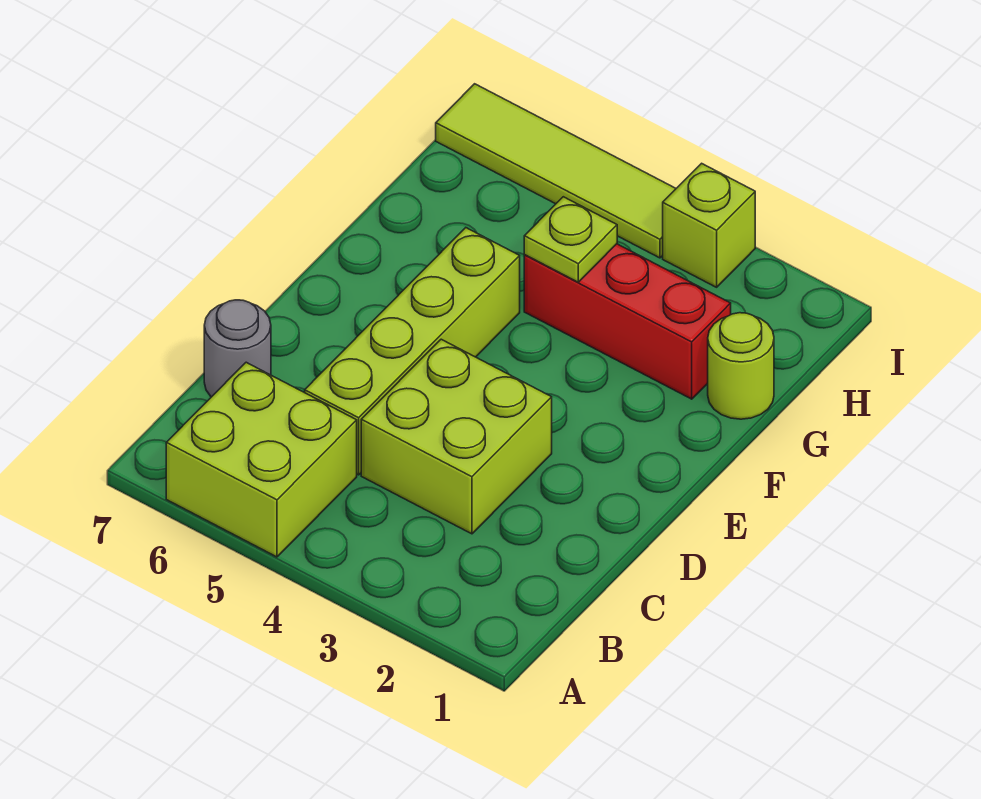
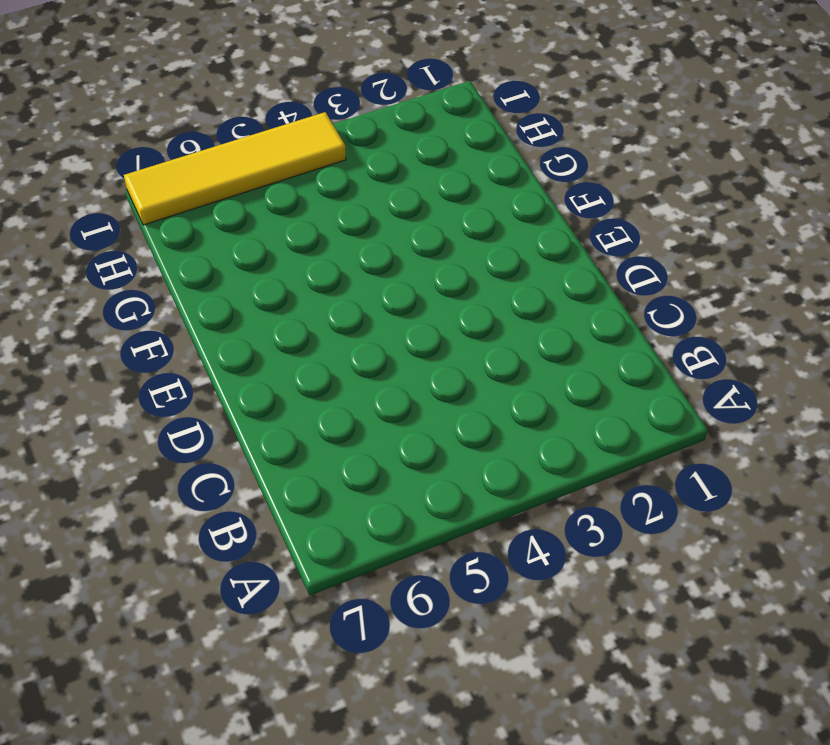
yellow 1x4 tile [124,112,346,225] -> lime 1x4 tile [436,84,676,258]
none -> lime 2x2 brick [166,362,357,557]
none -> lime 2x2 brick [361,339,552,534]

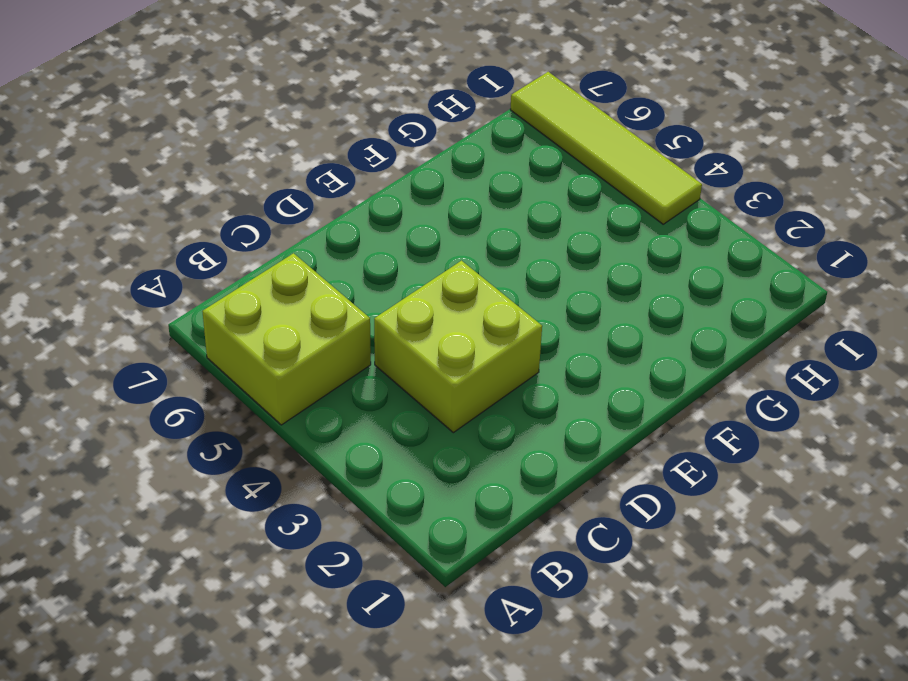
none -> lime 1x4 brick [305,228,520,475]
none -> grey 1x1 round brick [204,300,271,397]

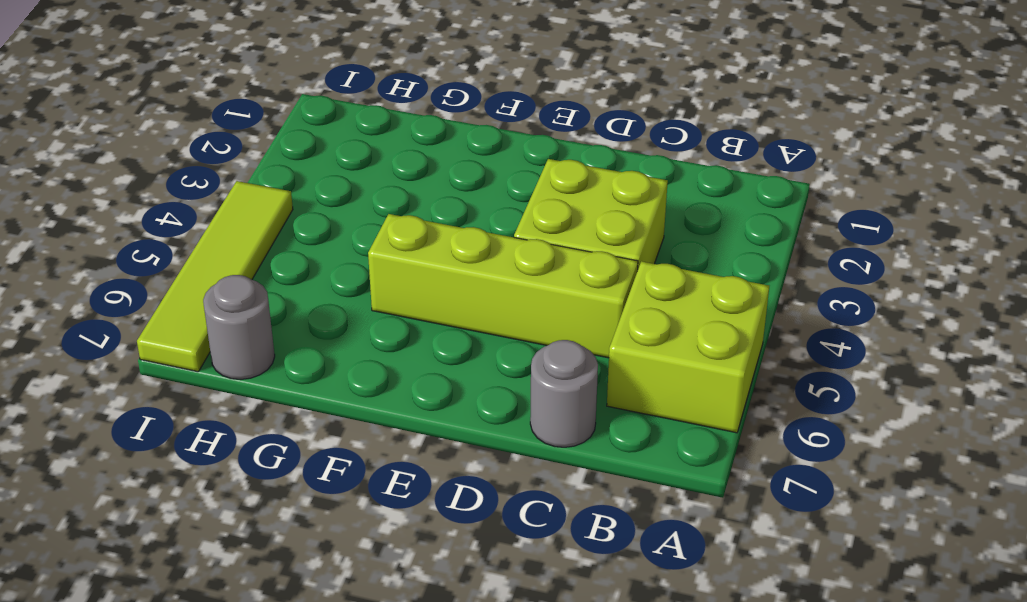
grey 1x1 round brick [203,275,275,379] -> none
none -> lime 1x1 round brick [708,313,774,419]
none -> red 1x3 brick [524,244,731,399]

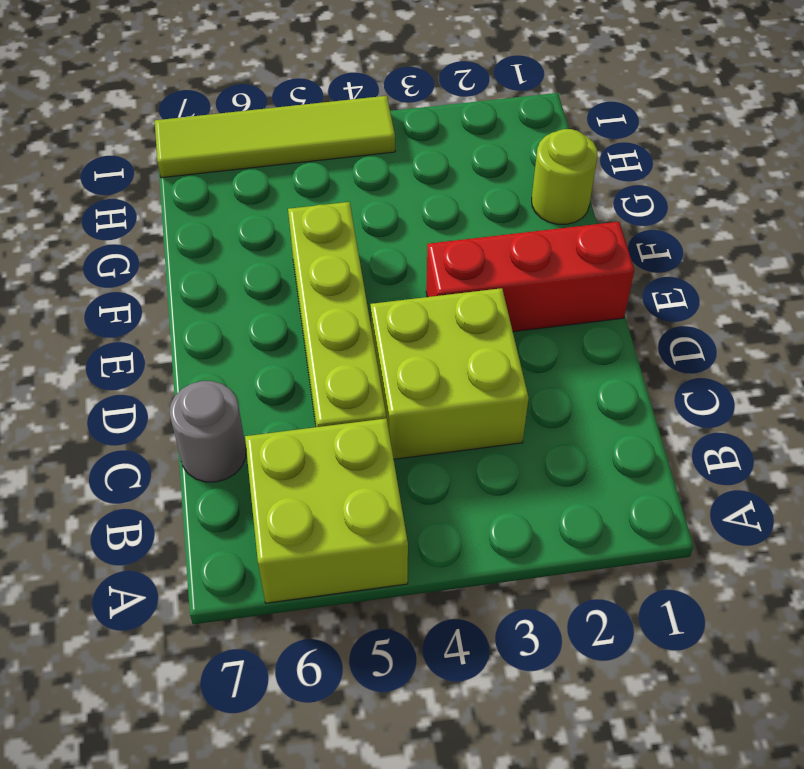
red 1x3 brick [426,222,634,332] -> red 1x3 brick moved to [524,244,731,399]
none -> lime 1x1 brick [663,163,755,287]
none -> lime 1x1 plate [524,197,617,282]

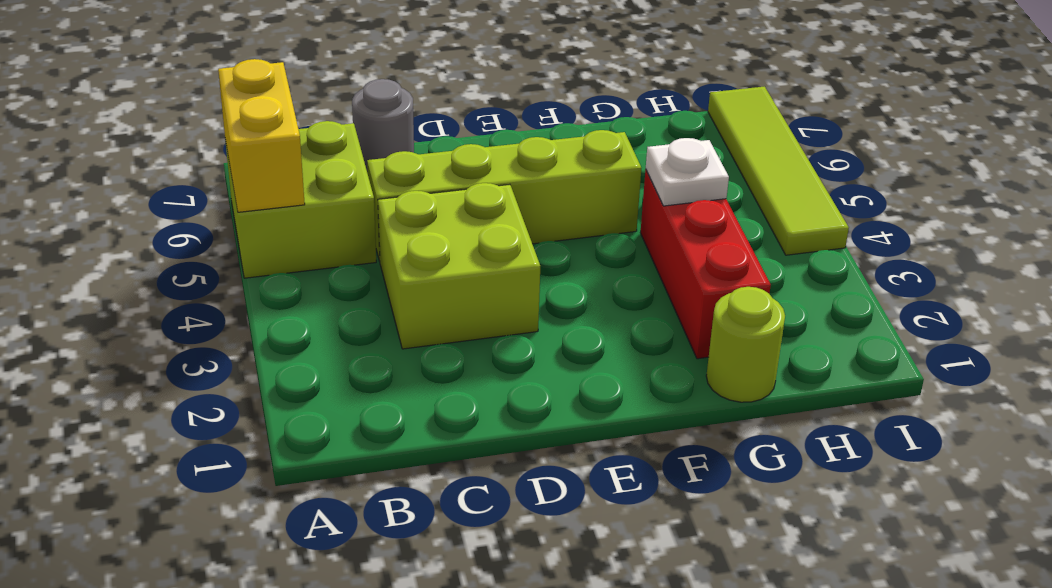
yellow 1x2 brick [218,59,305,212] -> none
white 1x1 plate [646,138,729,206] -> lime 1x1 plate [524,197,617,282]
none -> lime 1x1 brick [663,163,755,287]

